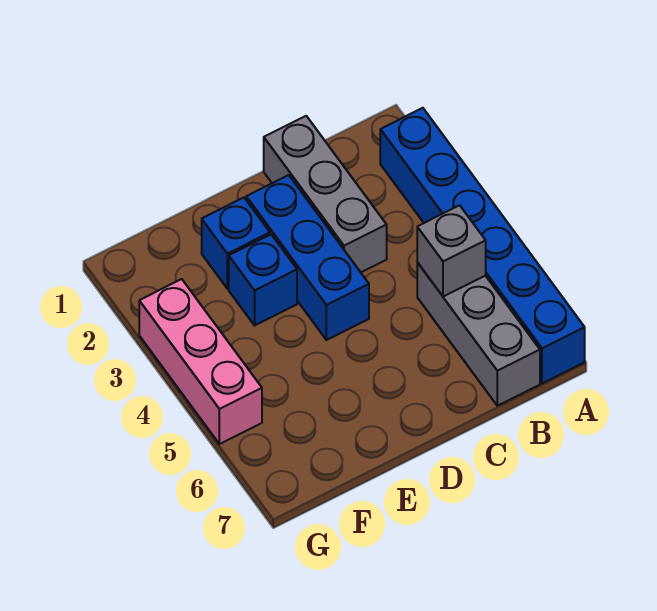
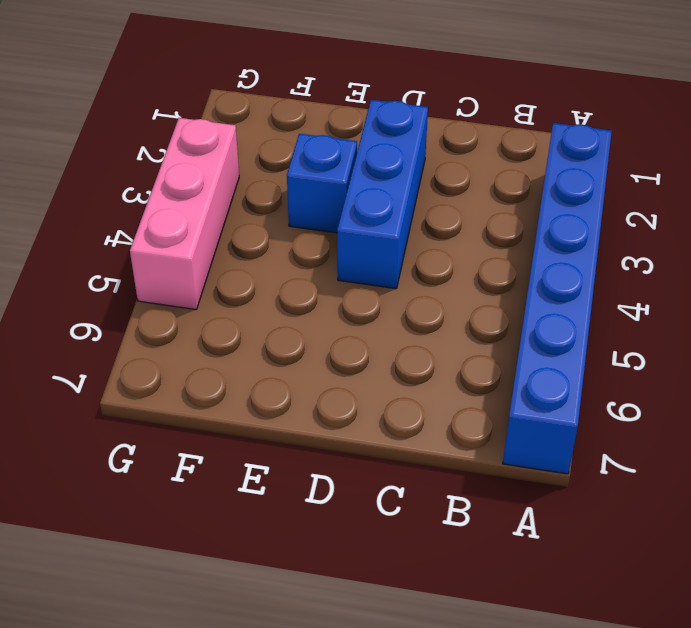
none -> grey 1x3 brick [417,263,540,406]
none -> grey 1x3 brick [264,116,387,272]

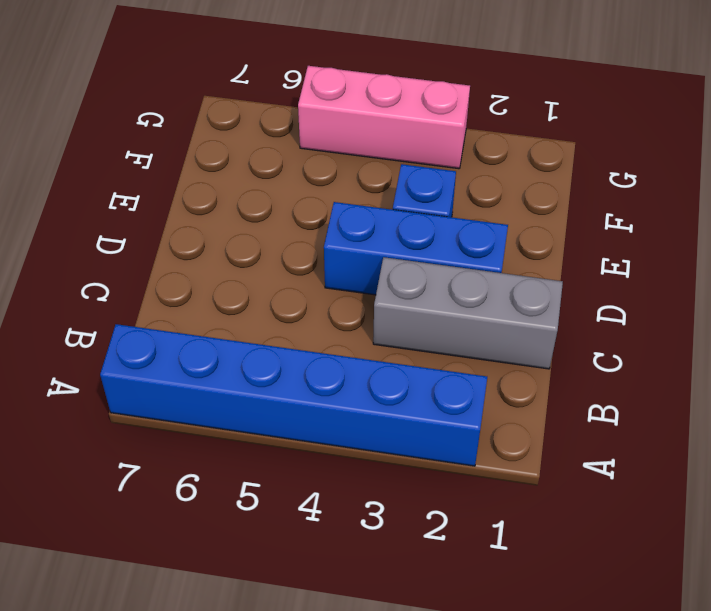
none -> grey 1x3 brick [417,263,540,406]
none -> blue 1x1 brick [202,198,270,289]

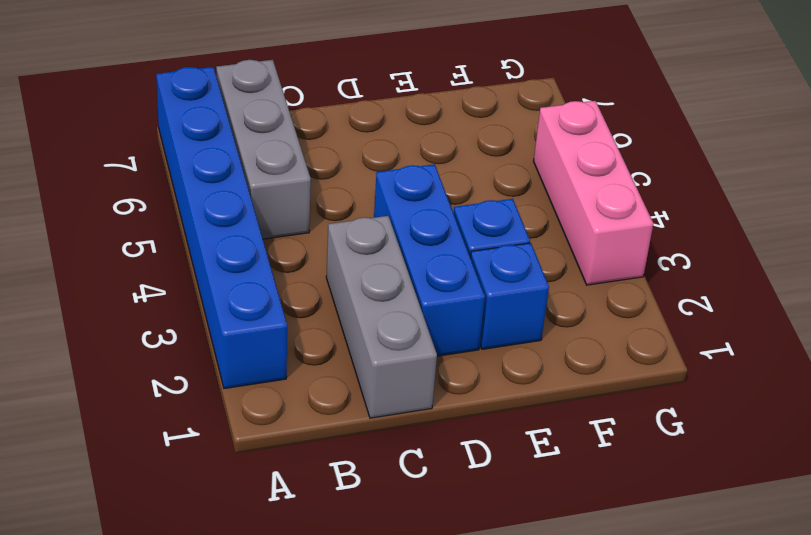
none -> grey 1x1 brick [417,205,486,297]

